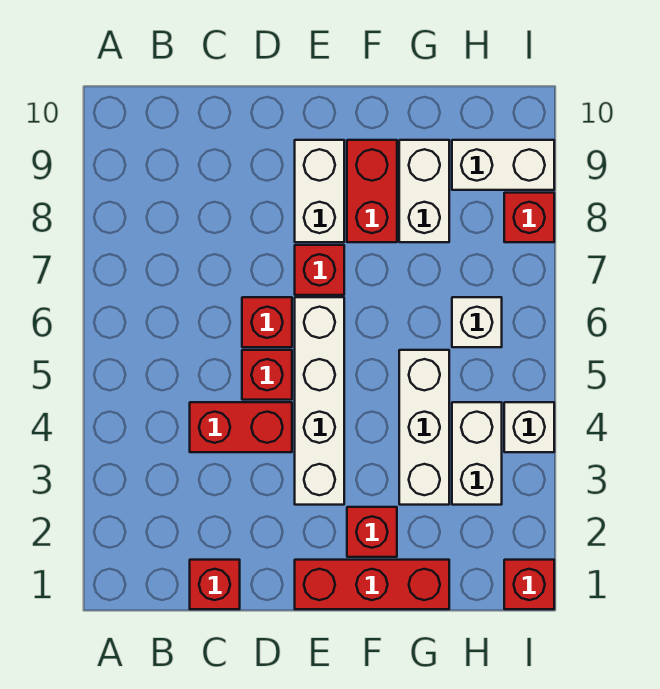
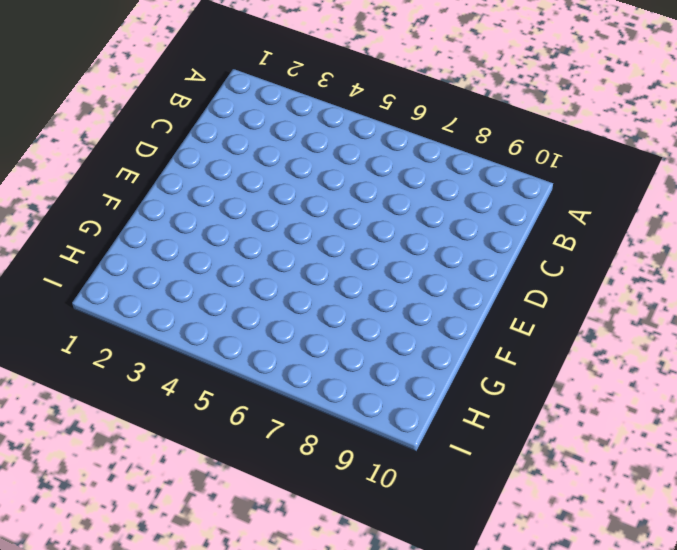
none -> red 1x1 brick [190,560,240,609]
none -> red 1x2 brick [190,402,292,452]
none -> red 1x1 brick [242,350,292,400]

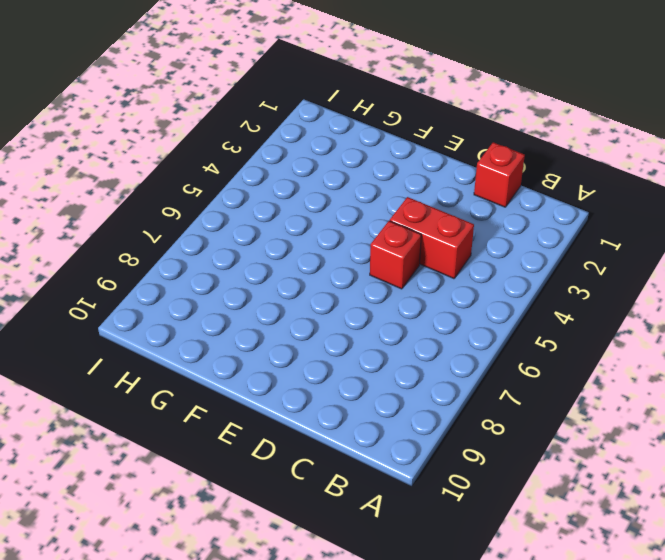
none -> red 1x1 brick [242,297,292,347]
none -> red 1x3 brick [295,560,449,609]
none -> white 1x4 brick [295,297,344,505]

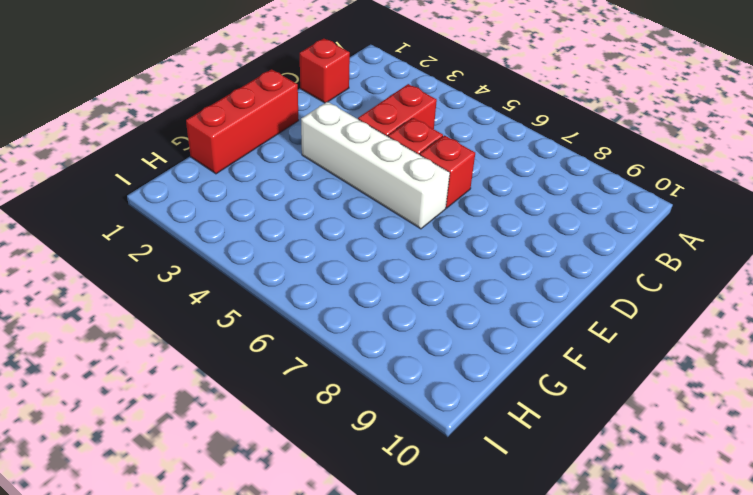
none -> red 1x1 brick [295,245,344,295]
none -> white 1x2 brick [295,140,344,242]
none -> red 1x1 brick [347,507,397,557]

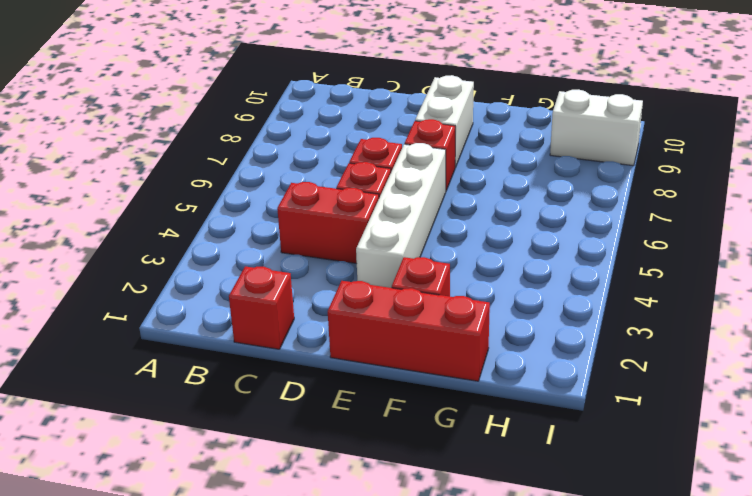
none -> red 1x2 brick [347,140,397,242]
none -> white 1x3 brick [399,350,449,505]
none -> white 1x2 brick [399,140,449,242]

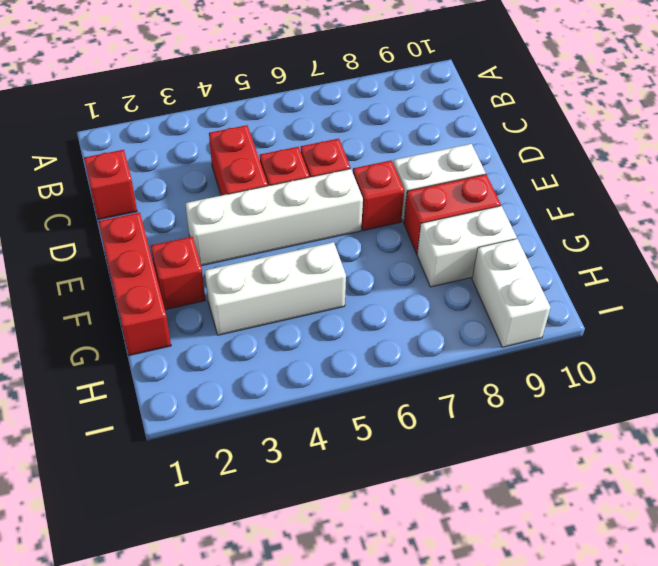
none -> white 1x2 brick [452,402,502,505]
none -> white 1x1 brick [452,297,502,347]
none -> red 1x1 brick [504,560,554,609]

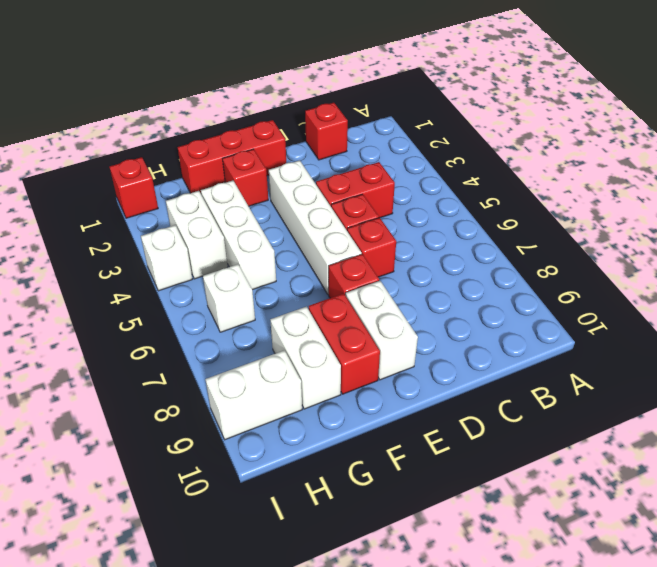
none -> red 1x1 brick [504,193,554,242]

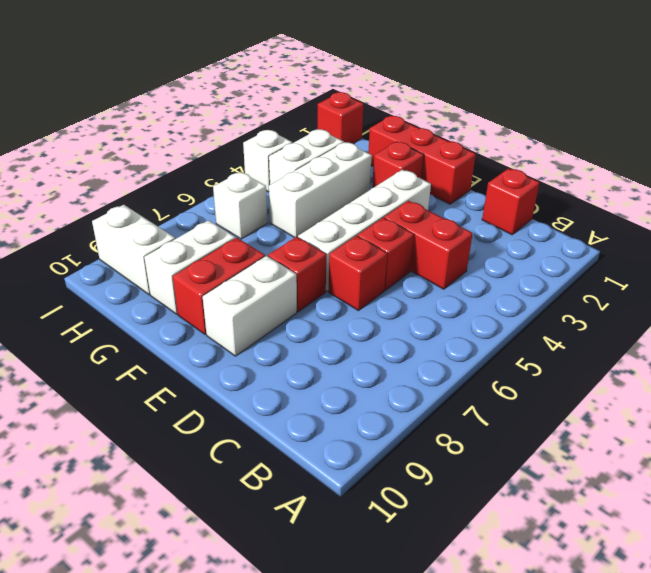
none -> red 1x1 brick [504,193,554,242]

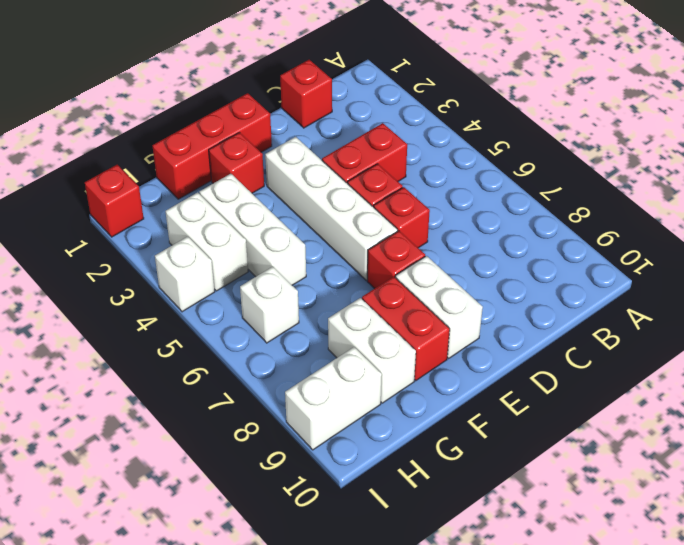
none -> red 1x1 brick [504,193,554,242]

